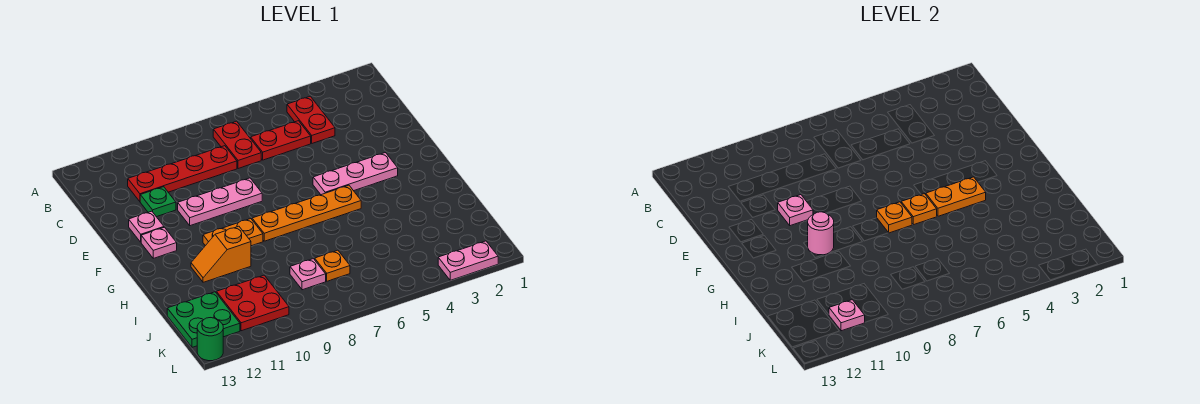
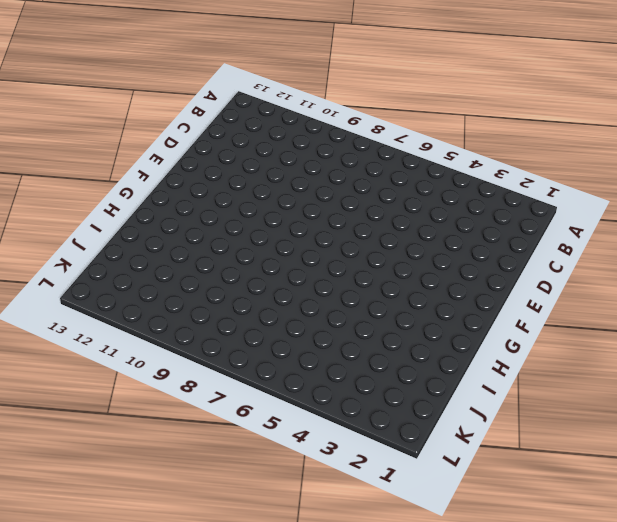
none -> red 1x2 plate [287,96,335,143]
none -> red 1x2 plate [213,121,261,169]
none -> red 1x2 plate [251,121,311,160]

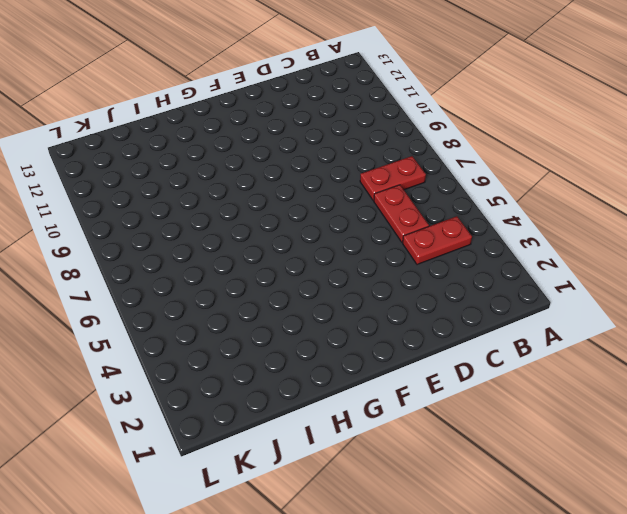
none -> red 1x4 plate [128,146,237,201]
none -> green 1x1 plate [140,187,176,217]
none -> pink 1x3 plate [178,178,262,226]

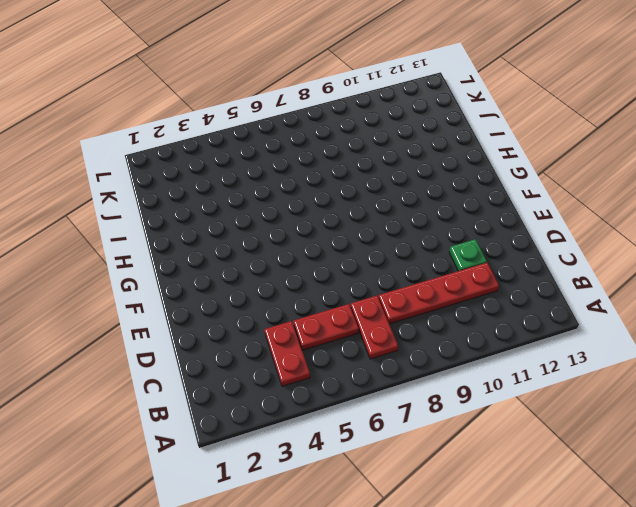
none -> pink 1x3 plate [178,178,262,226]
none -> pink 1x1 plate [129,211,164,242]
none -> pink 1x3 plate [313,153,398,195]

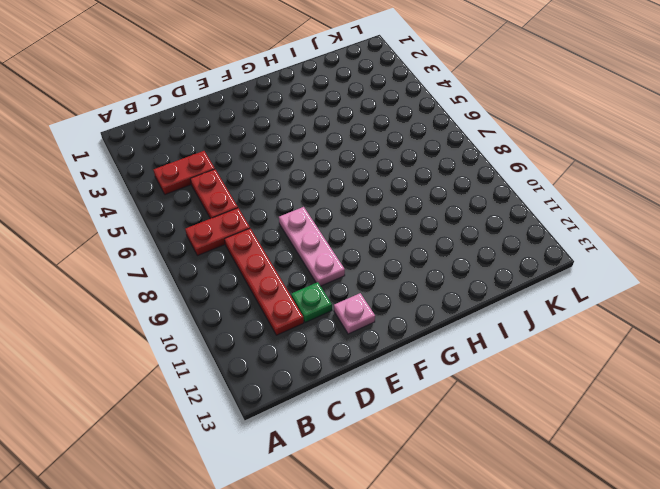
none -> pink 1x3 plate [313,153,398,195]
none -> pink 1x1 plate [141,227,177,258]
none -> orange 1x4 plate [252,185,361,241]

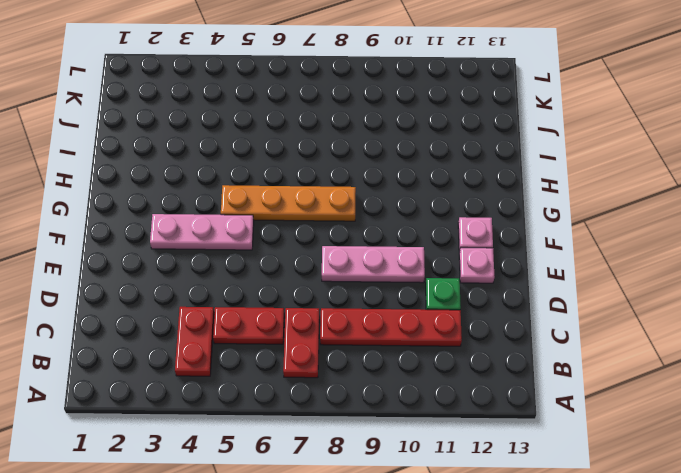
none -> orange 1x2 plate [203,219,263,246]
none -> orange 1x2 slope [191,226,251,282]
none -> orange 1x1 plate [315,250,350,281]

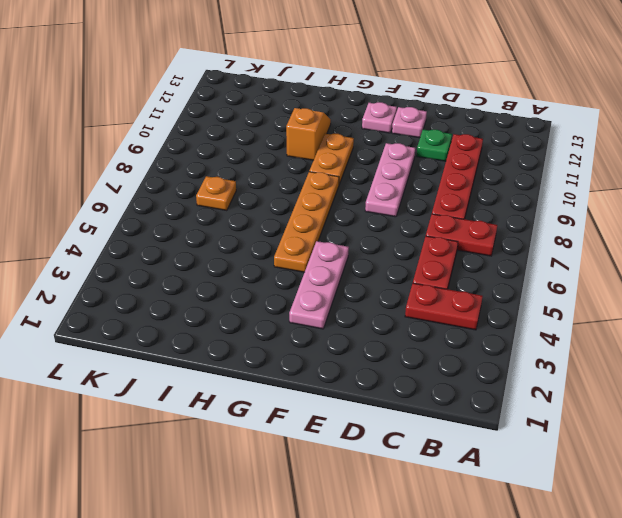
none -> pink 1x1 plate [290,259,326,290]
none -> red 2x2 plate [216,275,289,331]
none -> green 2x2 plate [167,292,240,347]

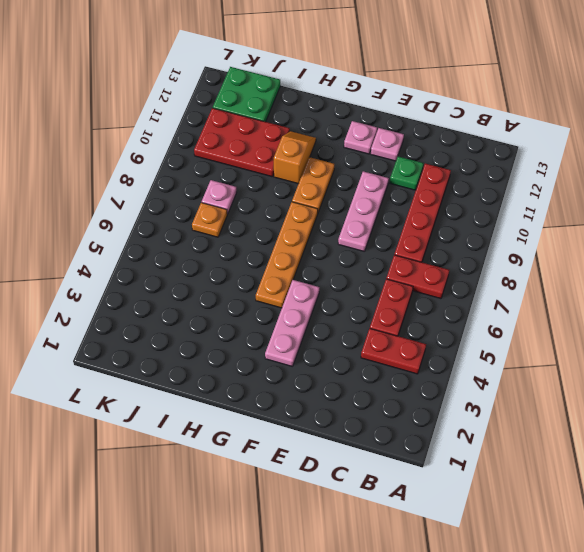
red 2x3 plate [194,108,290,177] -> red 2x2 plate [216,275,289,331]
none -> pink 1x2 plate [438,241,498,280]
none -> green 1x1 round brick [197,318,223,361]
none -> pink 1x1 plate [778,195,813,226]

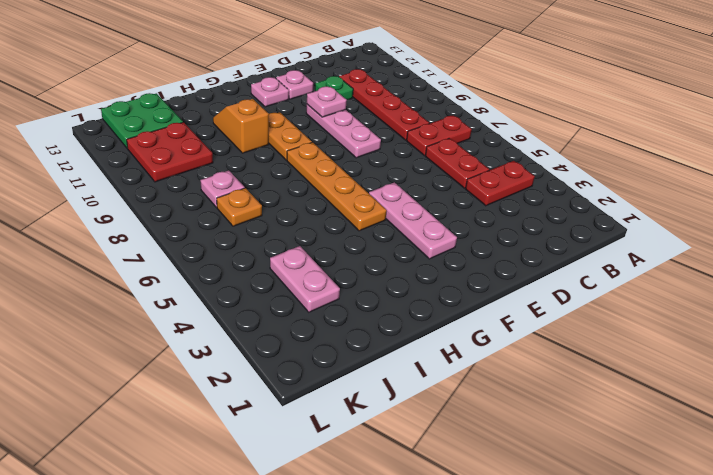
pink 1x2 plate [270,246,340,312] -> pink 1x2 plate moved to [438,241,498,280]
none -> green 1x1 round brick [197,318,223,361]
none -> orange 1x2 plate [926,177,986,216]
none -> orange 1x1 plate [901,194,937,225]

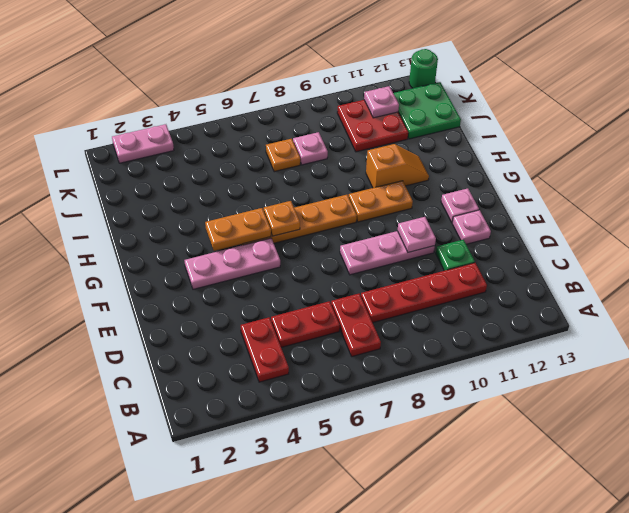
none -> orange 1x1 plate [877,202,912,233]
none -> pink 1x1 round brick [808,212,834,255]

